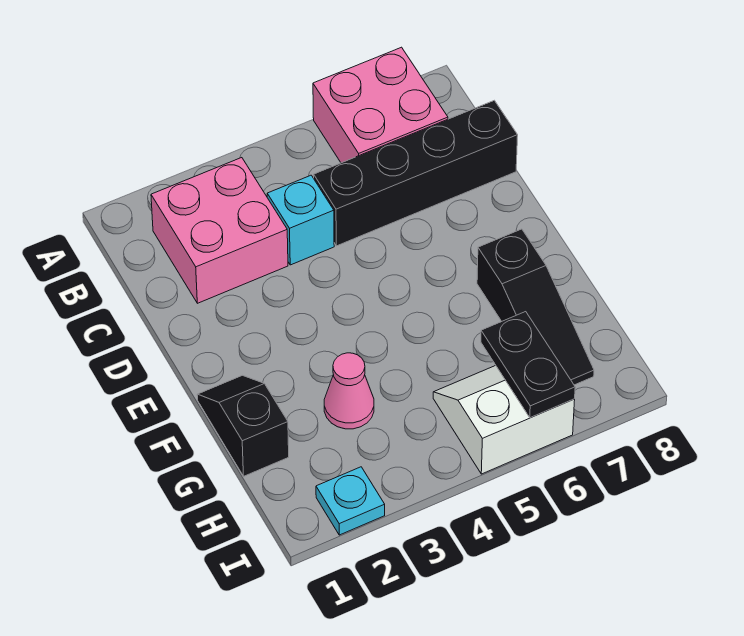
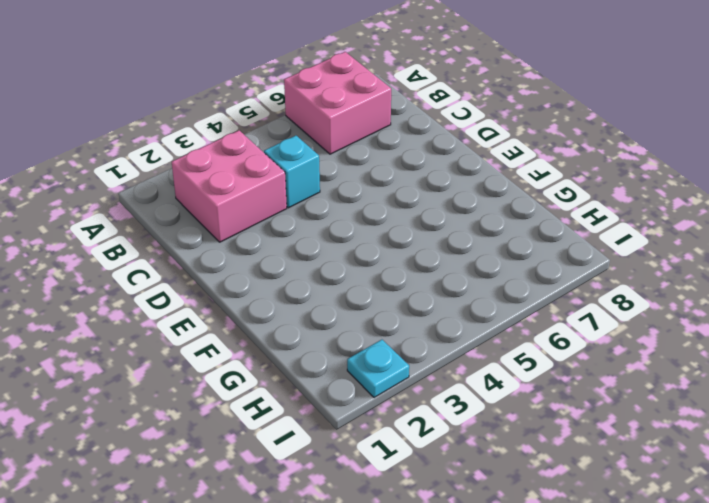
none -> black 1x4 brick [314,100,518,246]
none -> black 1x2 slope [197,375,289,476]

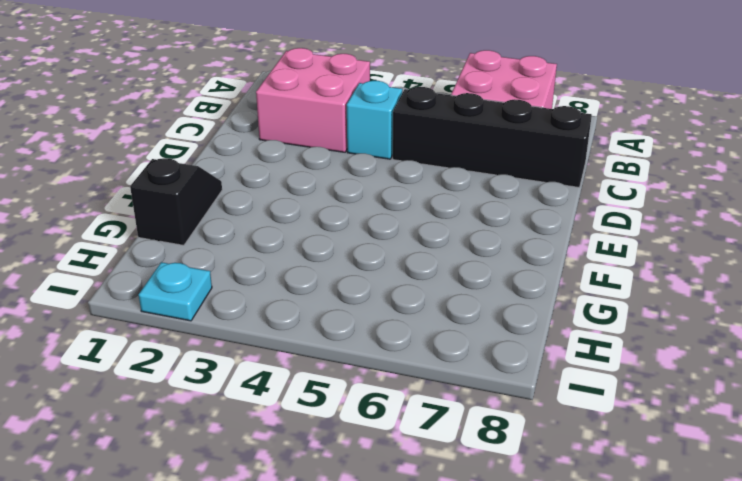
none -> black 1x3 slope [477,229,594,385]
none -> pink 1x1 cone [324,353,374,429]

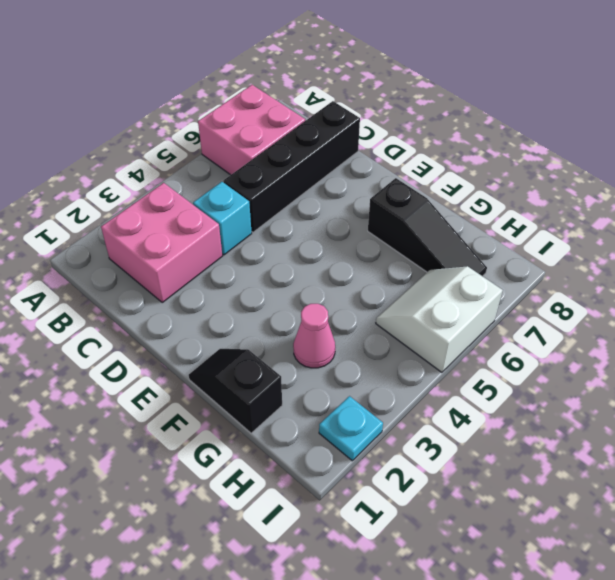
none -> black 1x2 plate [481,312,575,418]

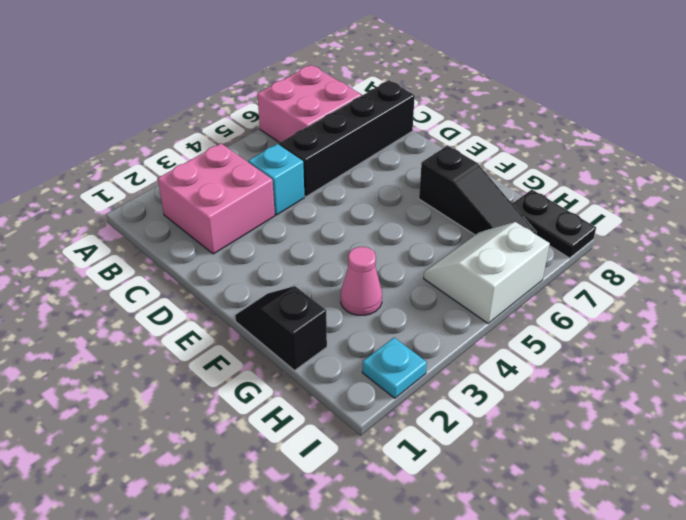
black 1x2 plate [512,190,596,258] -> black 1x2 plate moved to [481,312,575,418]

